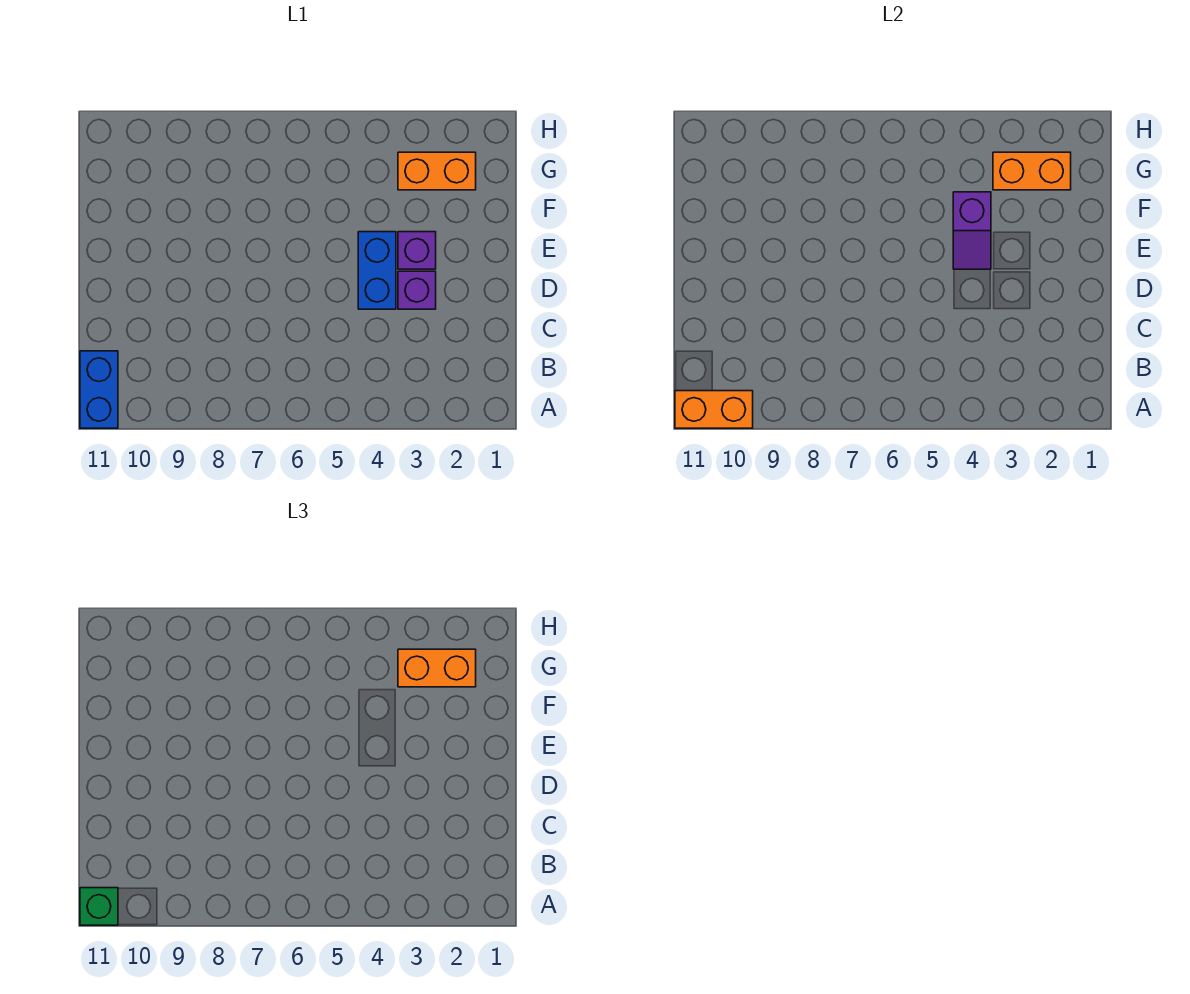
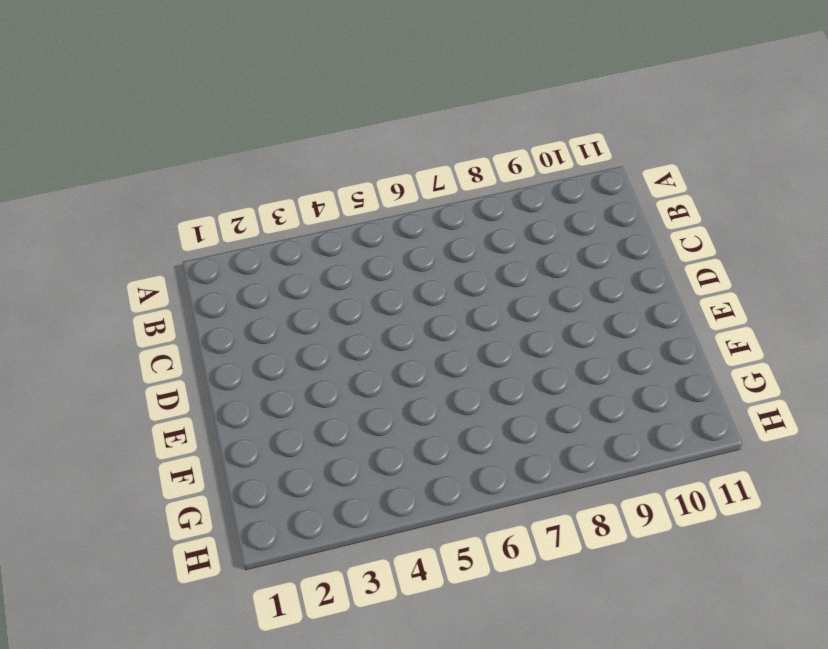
none -> blue 1x2 brick [80,351,118,428]
none -> purple 1x1 brick [398,271,436,309]

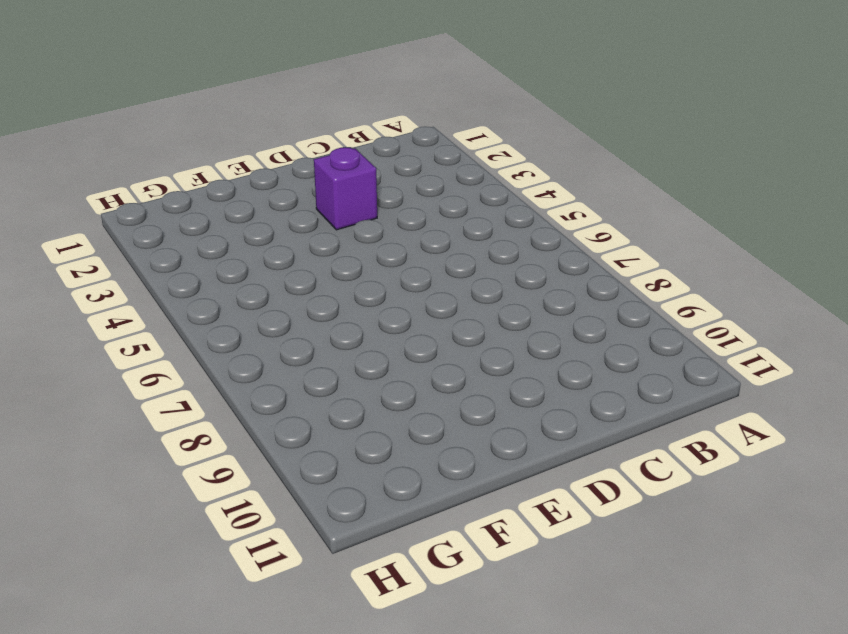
none -> blue 1x2 brick [80,351,118,428]
none -> blue 1x2 brick [358,232,396,309]

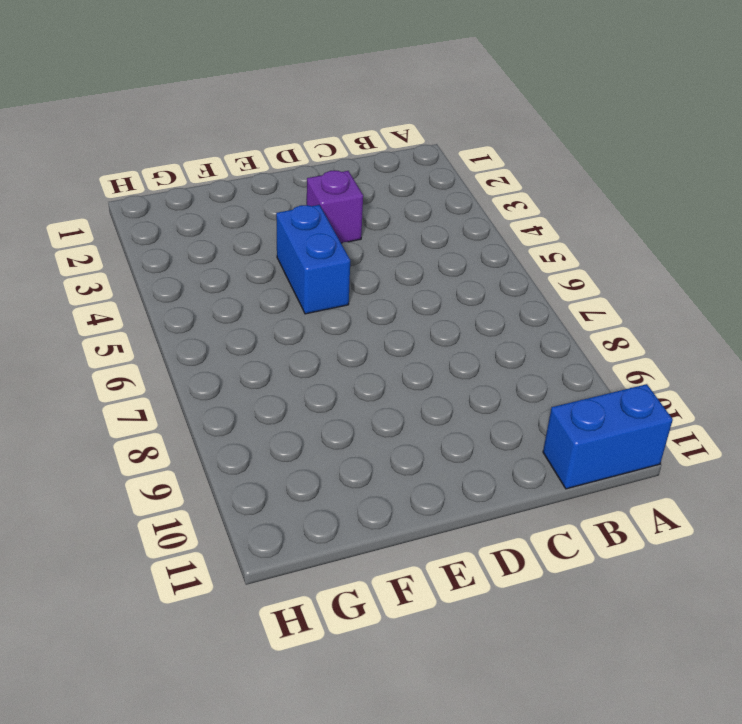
blue 1x2 brick [276,205,350,314] -> blue 1x2 brick turned to [358,232,396,309]
none -> purple 1x1 brick [398,232,436,269]
none -> orange 1x2 brick [398,152,476,190]

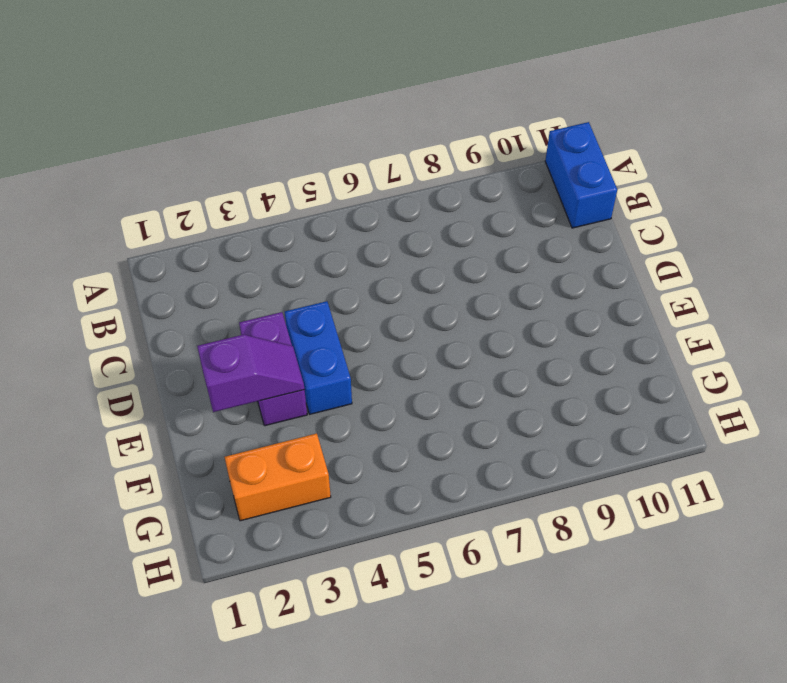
purple 1x2 slope [197,335,304,412] -> purple 1x2 slope turned to [953,192,991,269]
none -> orange 1x2 brick [675,391,753,428]
none -> orange 1x2 brick [993,152,1071,190]

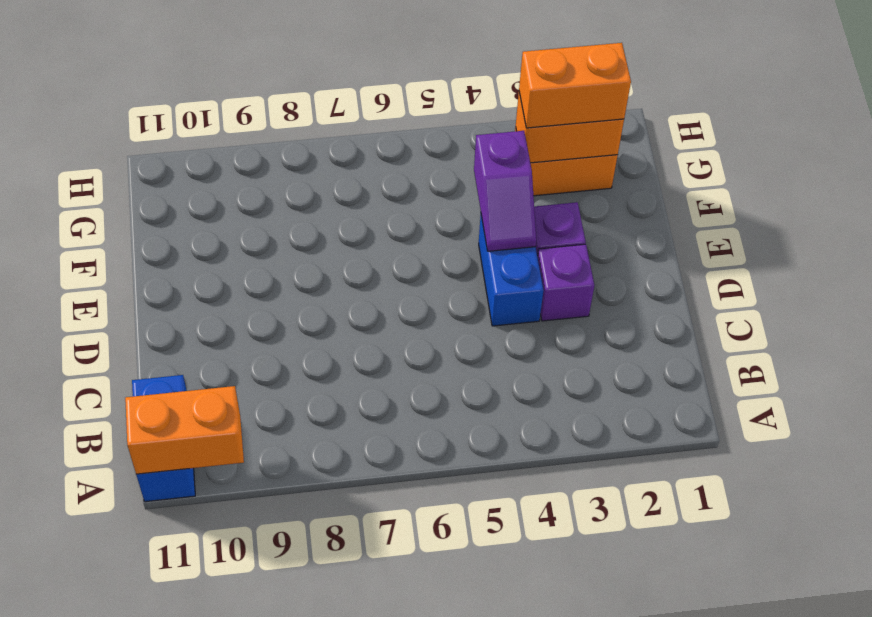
none -> green 1x1 brick [80,888,118,925]

